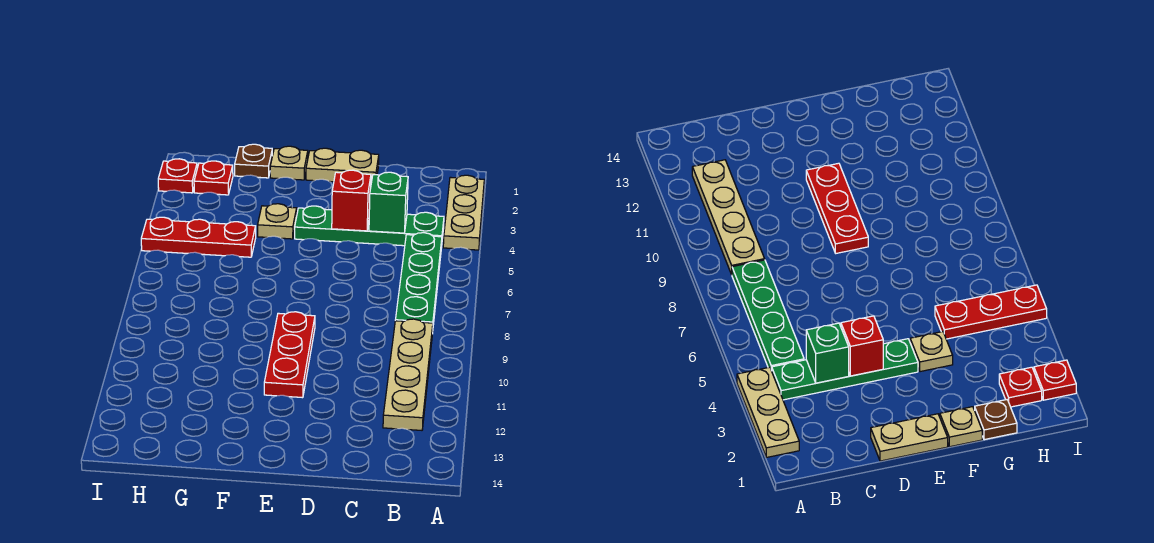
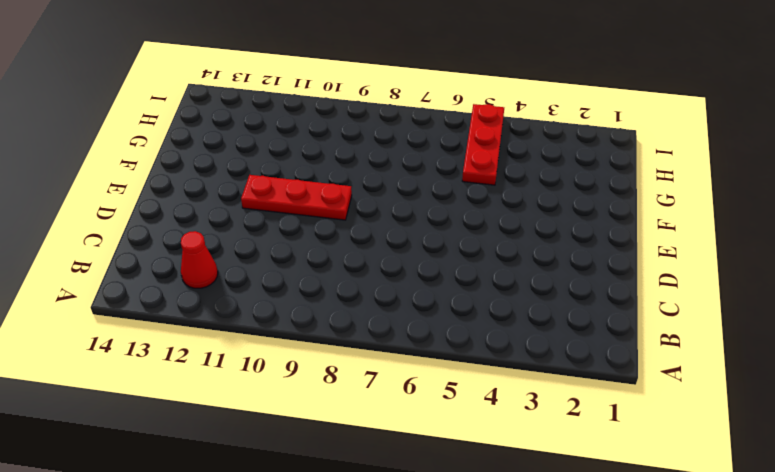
red 1x1 cone [181,231,218,288] -> tan 1x4 plate [383,319,433,430]
none -> tan 1x3 plate [443,175,484,250]
none -> green 1x4 plate [295,206,444,248]
none -> green 1x4 plate [395,233,442,333]

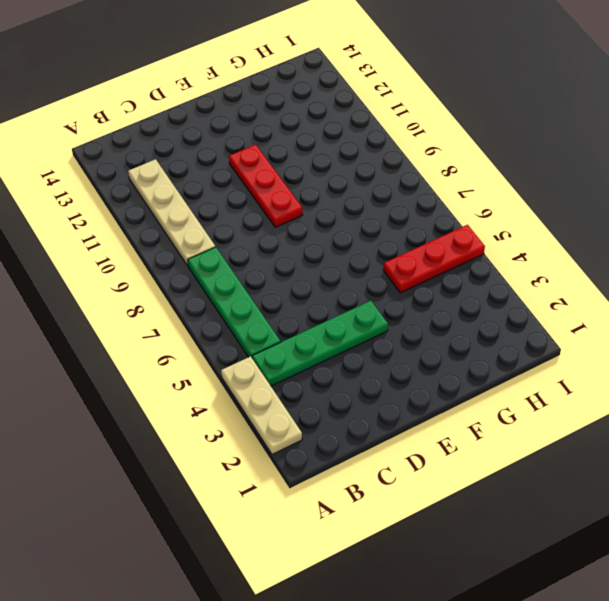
none -> tan 1x2 plate [306,148,379,183]
none -> tan 1x1 plate [270,146,308,180]
none -> tan 1x1 plate [258,204,297,239]

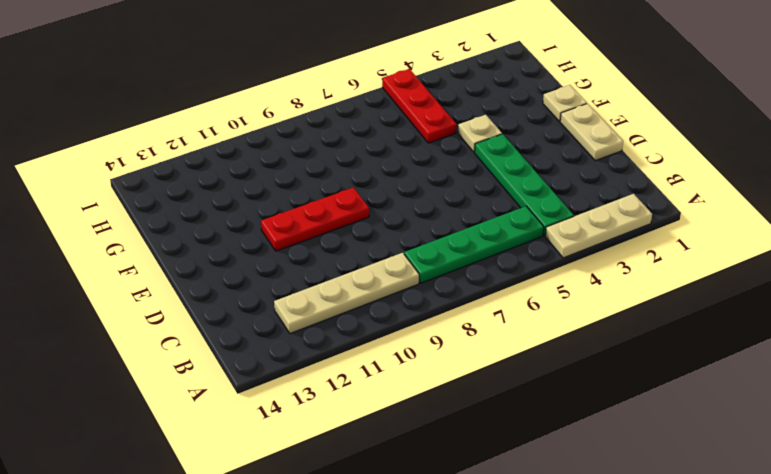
none -> brown 1x1 plate [235,144,272,178]
none -> red 1x1 plate [194,161,233,195]
none -> red 1x1 plate [158,159,197,193]

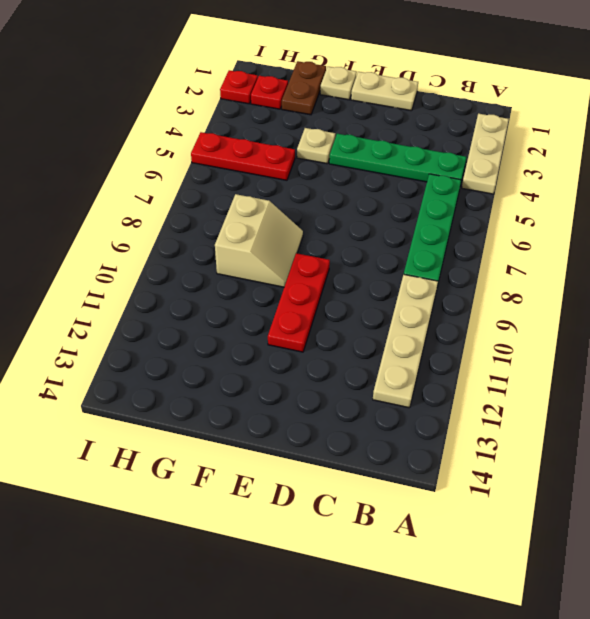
tan 2x2 slope [215,194,303,287] -> none
brown 1x2 plate [282,61,326,115] -> brown 1x1 plate [235,144,272,178]
none -> green 1x1 brick [369,172,408,233]
none -> red 1x1 brick [332,170,371,231]

